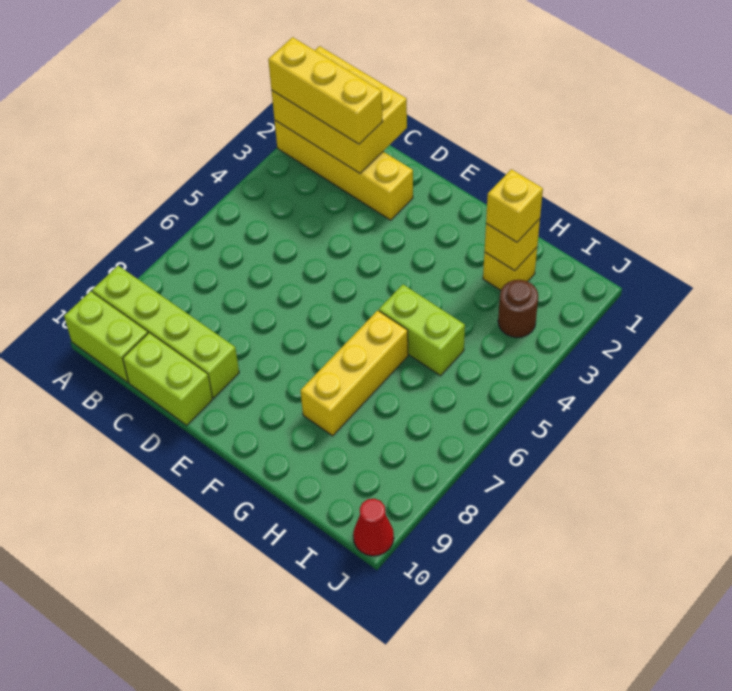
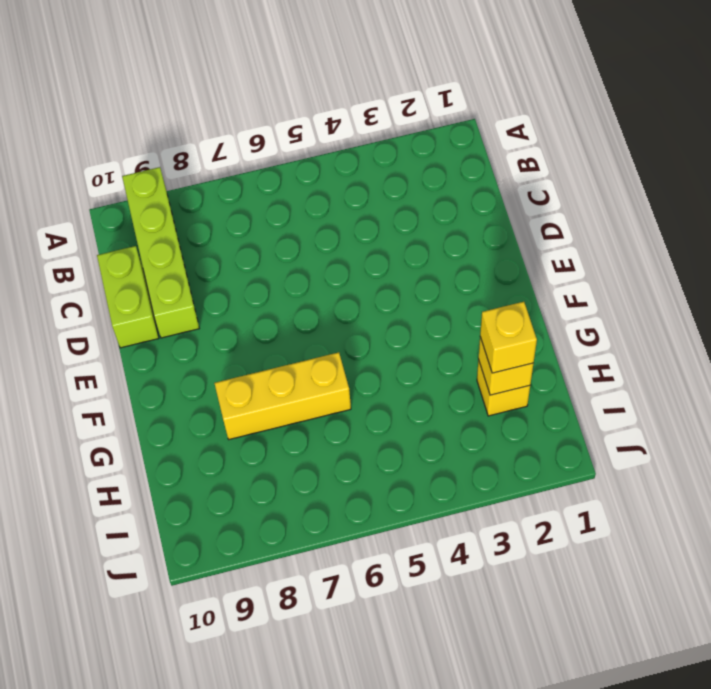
none -> yellow 1x4 brick [275,121,413,220]
none -> lime 1x2 brick [64,291,148,382]
none -> lime 1x2 brick [379,285,465,376]

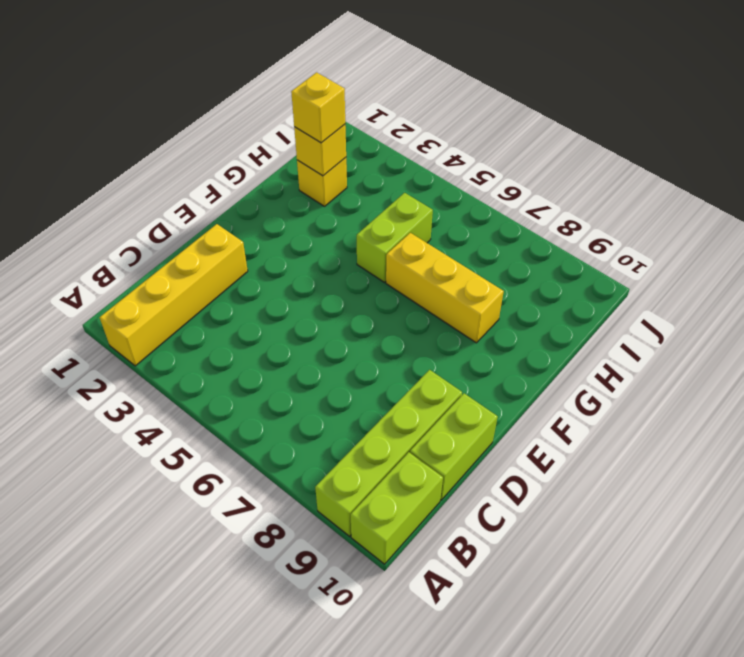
none -> brown 1x1 round brick [498,280,538,338]
none -> red 1x1 cone [353,499,394,556]
none -> yellow 2x3 brick [272,46,407,173]

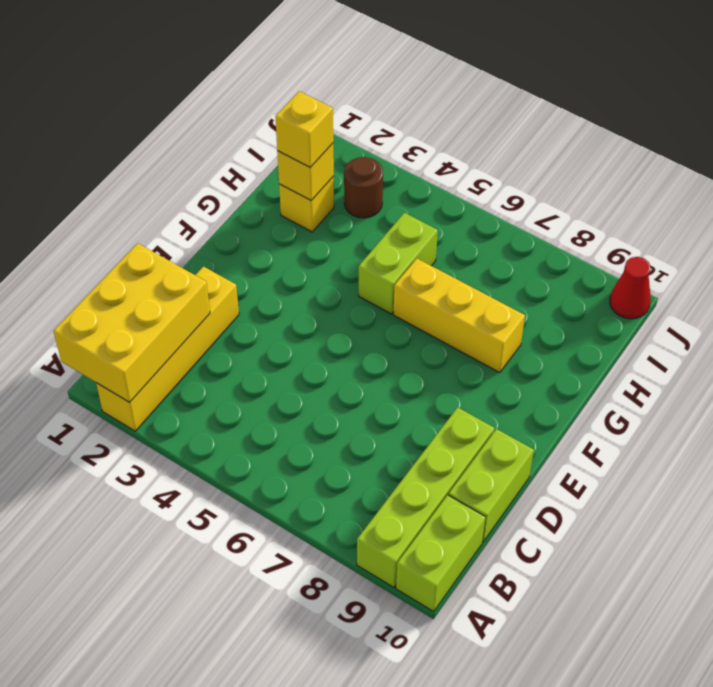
none -> yellow 1x3 brick [268,37,383,144]

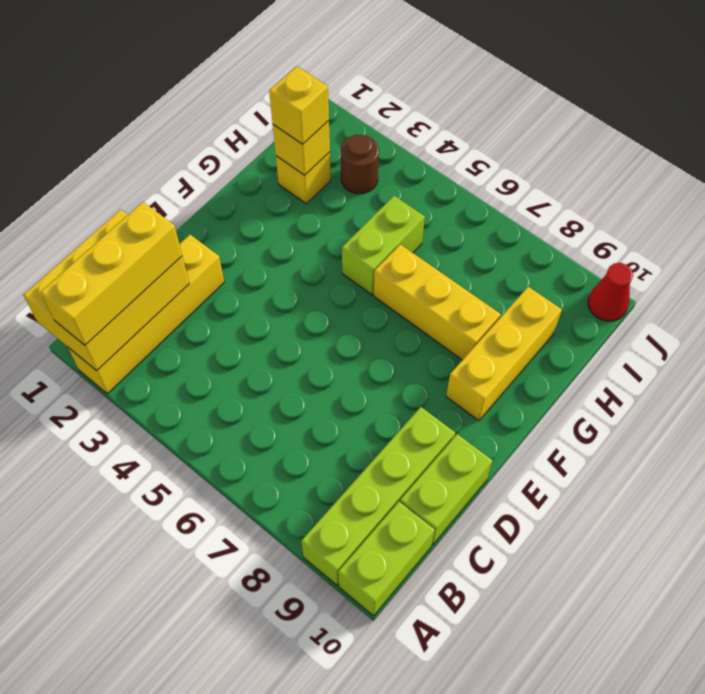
yellow 1x3 brick [446,287,562,421] -> none

